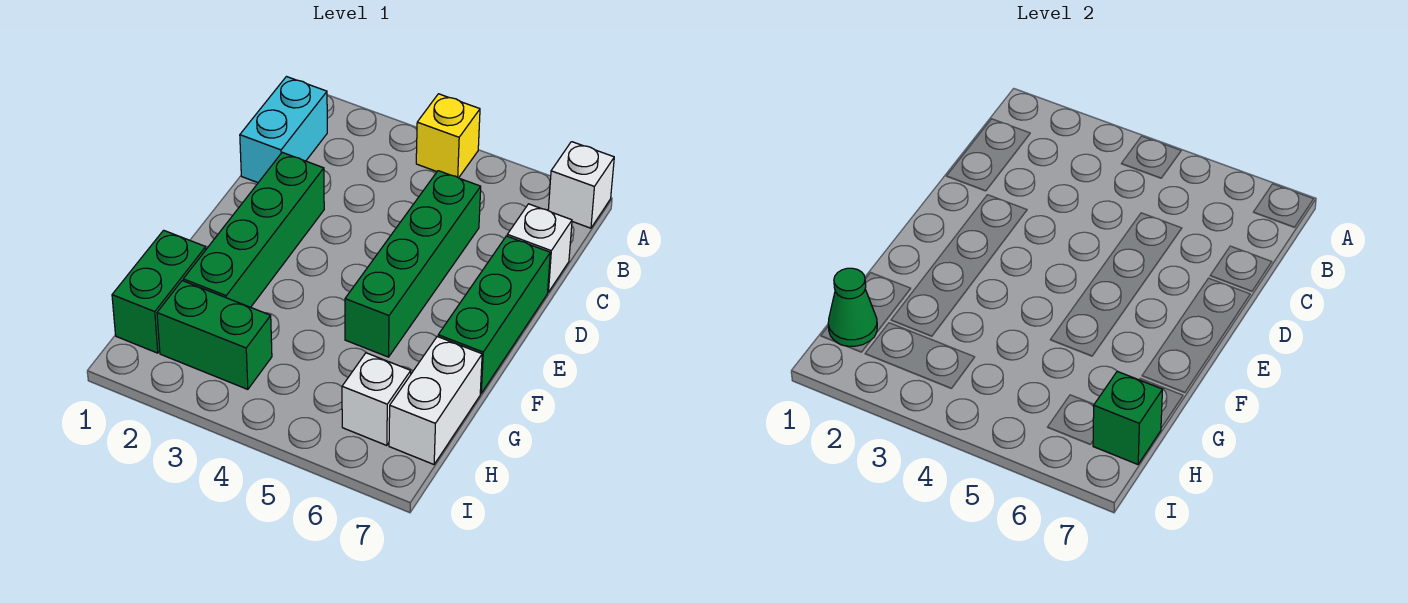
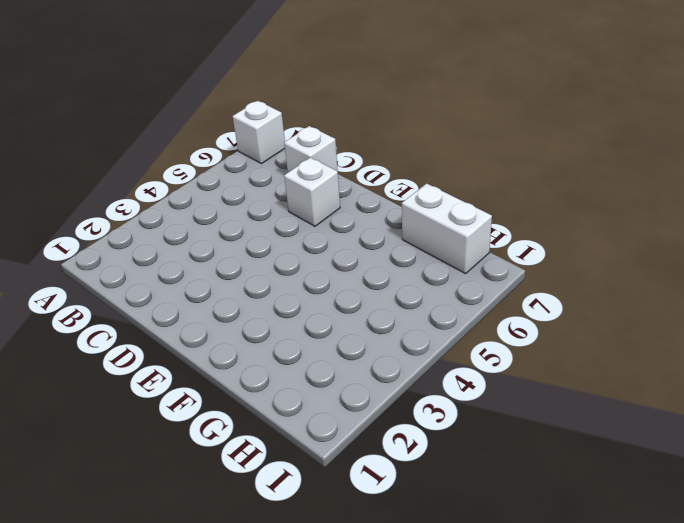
white 1x1 brick [284,157,340,226] -> white 1x1 brick moved to [342,353,411,446]
none -> yellow 1x1 brick [416,94,480,178]
none -> cyan 1x2 brick [240,77,327,183]
none -> green 1x4 brick [345,171,481,357]

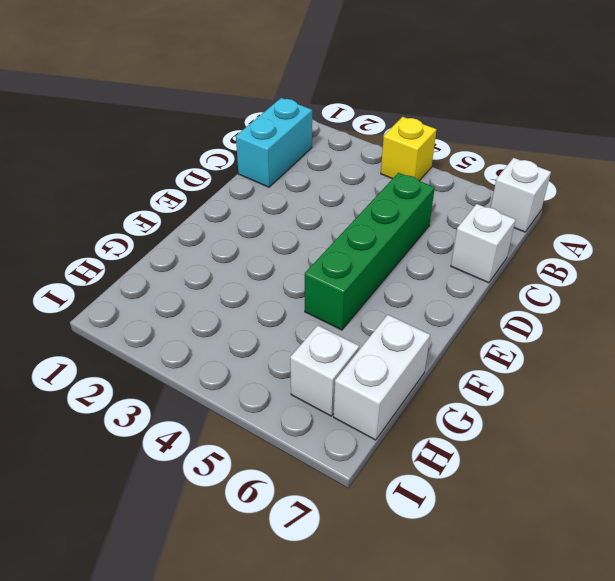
none -> green 1x4 brick [183,152,324,307]
none -> green 1x3 brick [438,236,550,393]
none -> green 1x2 brick [112,230,206,353]

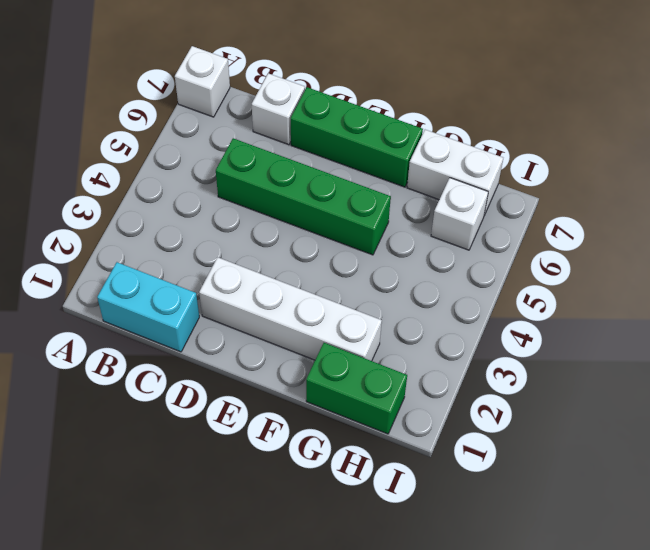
white 1x4 brick [199,257,382,361] -> green 1x4 brick [183,152,324,307]
none -> yellow 1x1 brick [416,94,480,178]
none -> green 1x2 brick [157,281,272,389]
none -> green 1x1 cone [828,268,877,346]

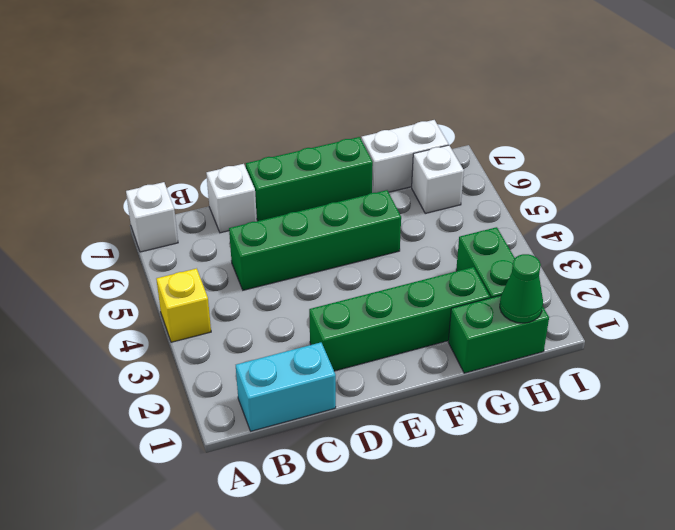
none -> green 1x1 brick [1093,371,1163,464]

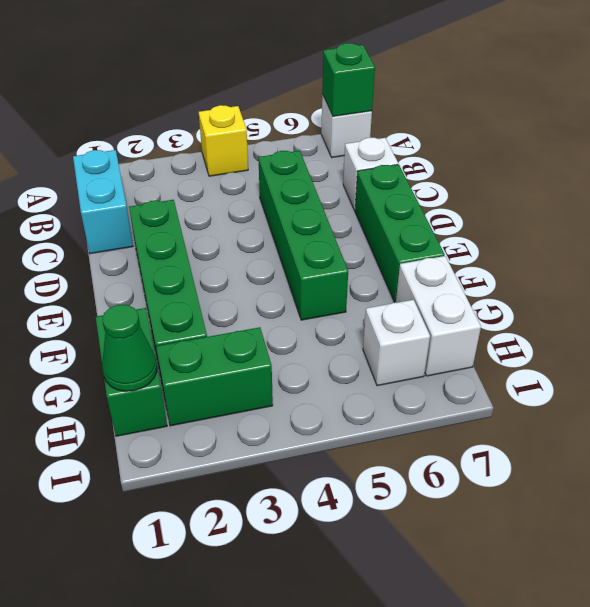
green 1x1 brick [322,43,375,116] -> green 1x1 brick moved to [1093,371,1163,464]

